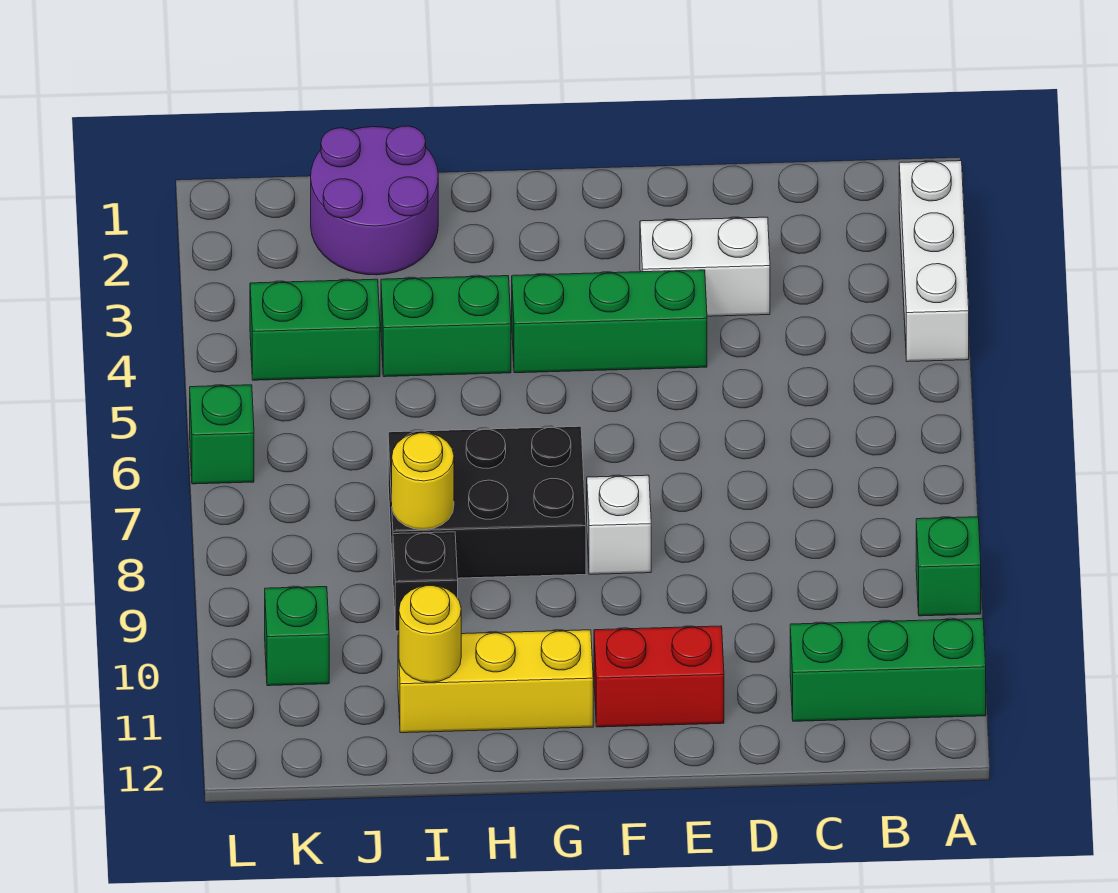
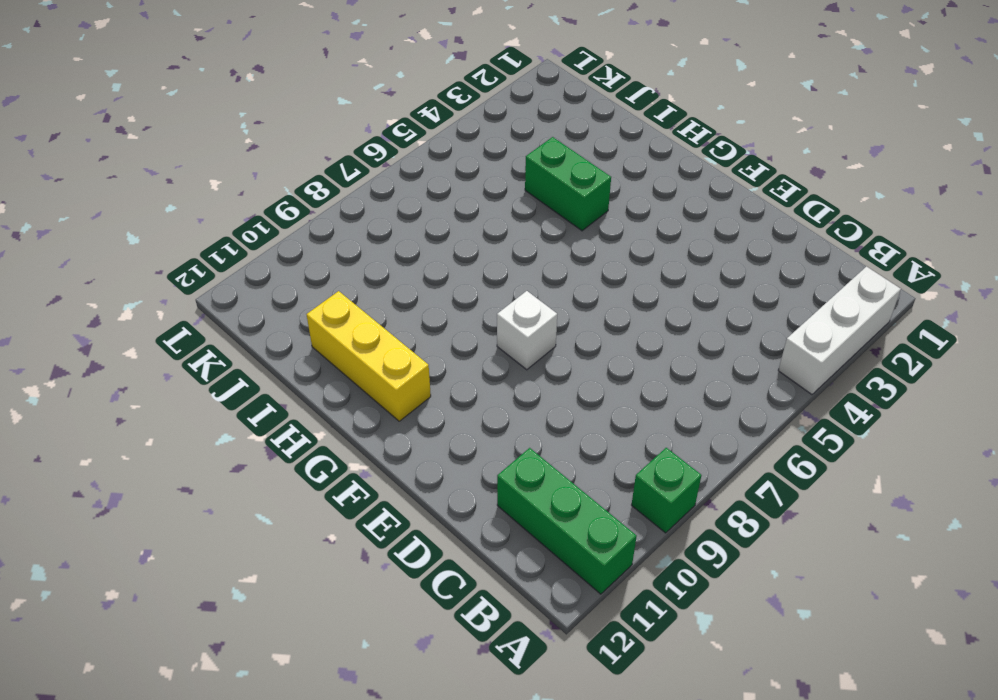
none -> white 1x2 brick [640,217,770,316]
none -> green 1x3 brick [512,270,707,373]
none -> red 1x2 brick [594,626,724,727]

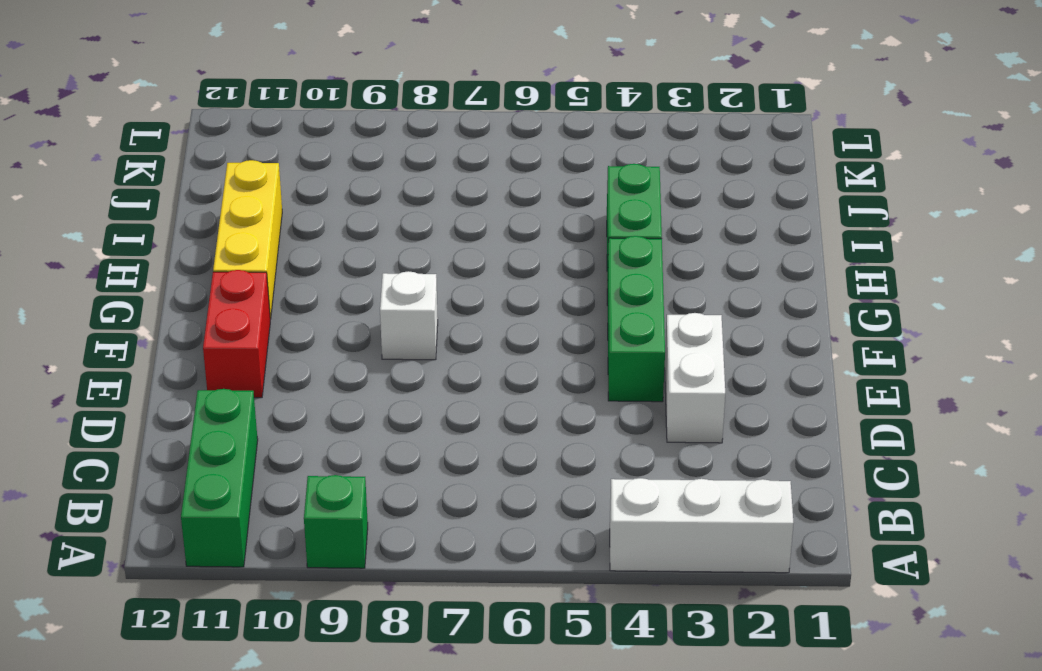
none -> black 2x3 brick [388,426,586,578]
none -> purple 2x2 round brick [311,126,438,275]
none -> black 1x1 brick [393,532,458,631]

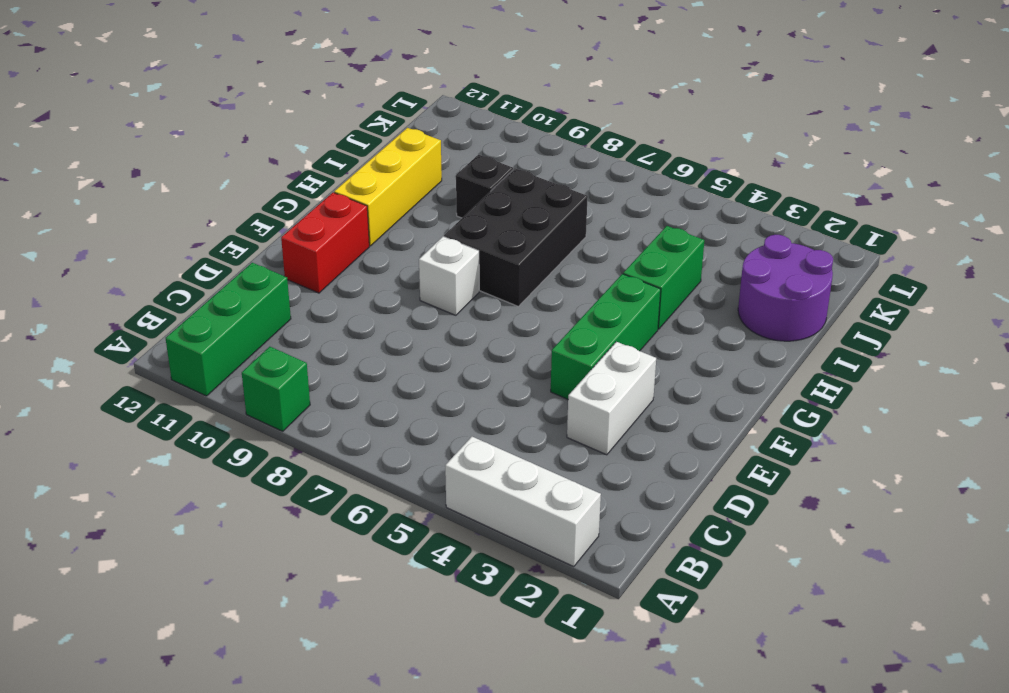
none -> green 1x2 brick [250,279,380,380]
none -> green 1x1 brick [265,587,329,686]
none -> green 1x1 brick [190,385,254,484]

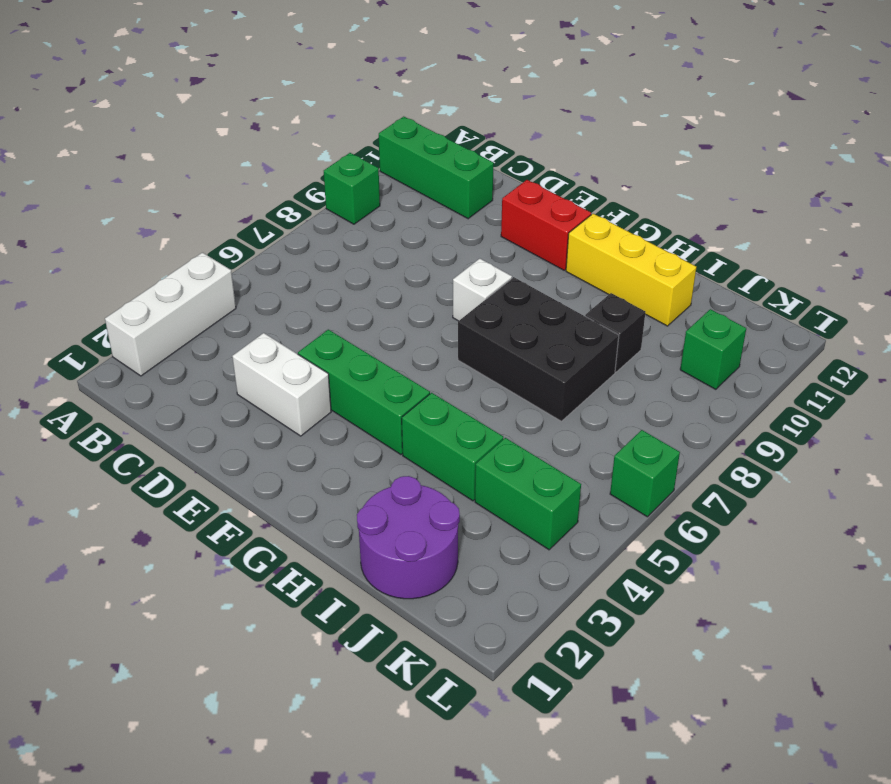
none -> yellow 1x1 round brick [392,433,454,530]
none -> yellow 1x1 round brick [399,585,461,682]

